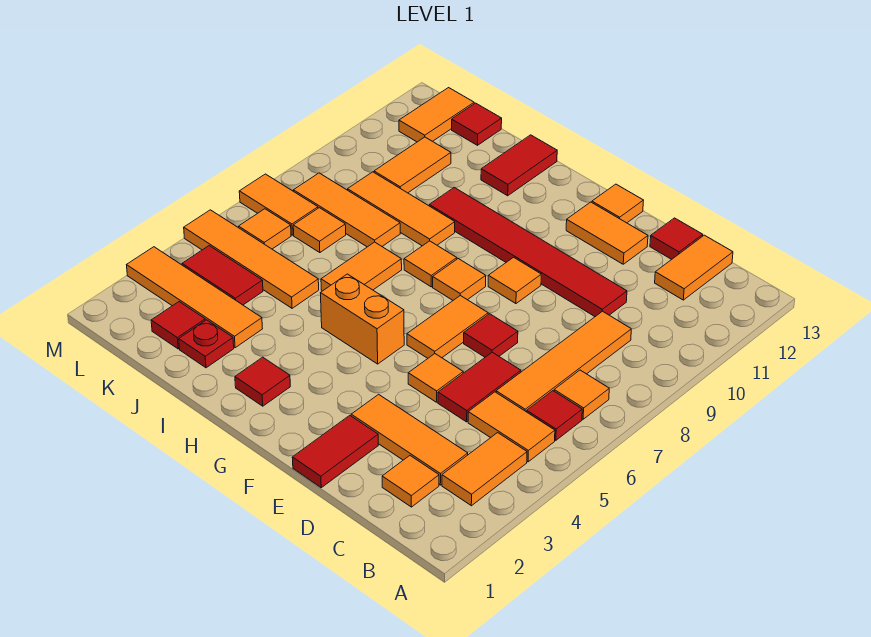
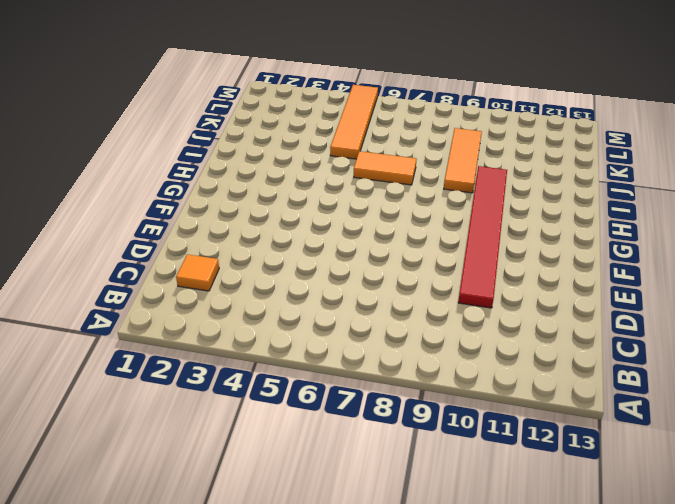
none -> orange 1x2 tile [442,433,527,506]
none -> orange 1x2 tile [468,392,555,462]
none -> red 1x1 tile [527,391,582,440]
none -> orange 1x1 tile [554,370,609,419]

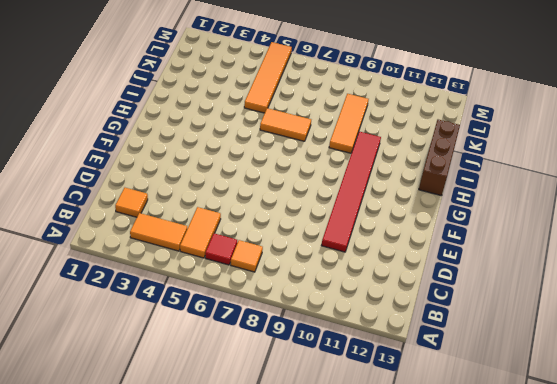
brown 1x3 brick [419,120,460,196] -> red 1x2 tile [481,135,557,196]
none -> orange 1x3 tile [351,394,468,485]
none -> orange 1x4 tile [496,311,631,412]
none -> orange 1x2 tile [655,235,733,300]
none -> red 1x2 tile [438,352,521,422]

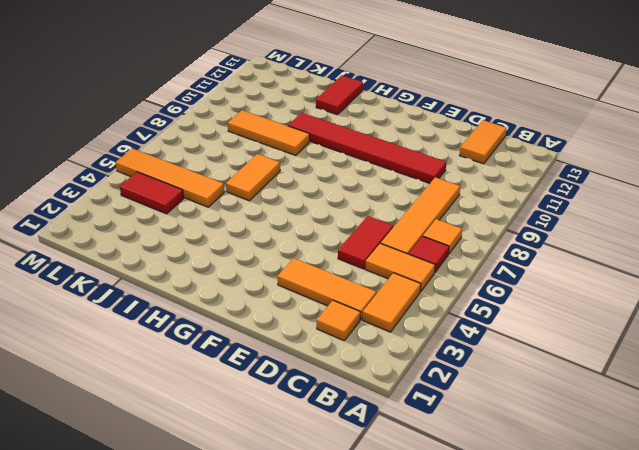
none -> red 1x1 tile [650,218,703,259]
none -> red 1x2 tile [292,415,378,488]
none -> orange 1x1 tile [408,354,463,402]
none -> red 1x1 tile [464,314,518,357]

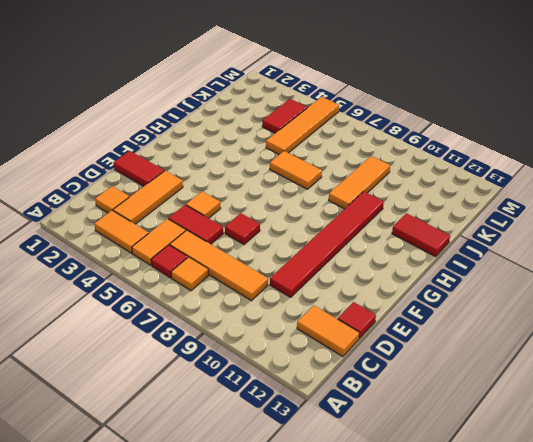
none -> orange 1x2 tile [566,202,648,264]
none -> orange 1x2 tile [407,296,488,358]
none -> orange 1x1 tile [488,257,541,304]
none -> orange 1x1 tile [592,184,644,223]

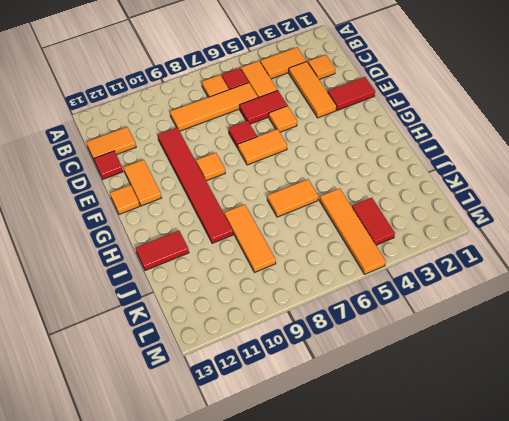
none -> orange 1x2 brick [321,274,404,364]
none -> orange 1x1 tile [433,258,486,300]
none -> red 1x1 tile [235,357,290,406]
none -> orange 1x1 tile [404,241,457,287]

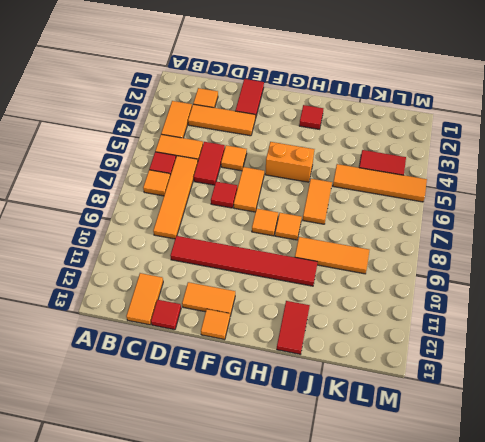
none -> orange 1x1 tile [488,257,541,304]
none -> red 1x1 plate [179,320,234,368]
none -> orange 1x4 tile [127,247,262,348]
none -> orange 1x3 tile [293,173,400,247]

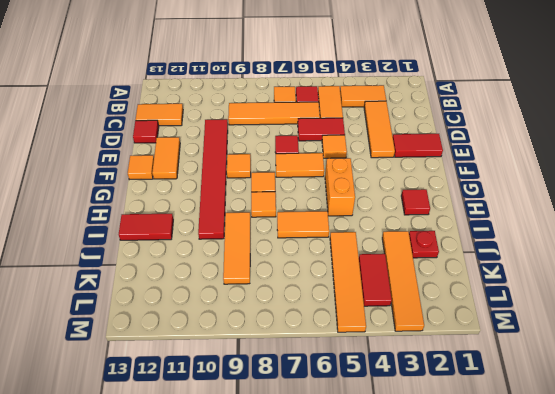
none -> orange 1x1 tile [382,456,439,507]
none -> orange 1x3 tile [293,173,400,247]
none -> red 1x1 tile [151,302,205,349]
none -> orange 1x1 tile [293,208,346,253]

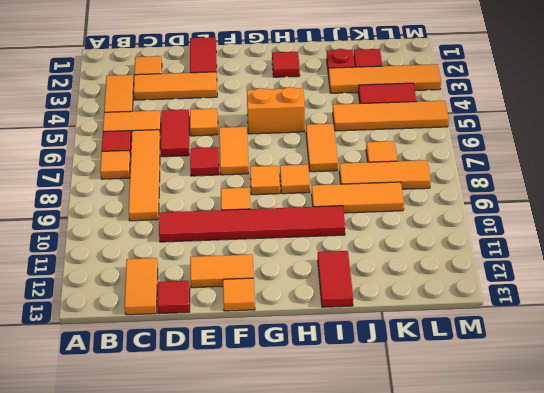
none -> orange 1x2 tile [374,137,451,193]
none -> red 1x1 tile [452,103,502,145]
none -> orange 1x1 tile [239,209,291,249]
none -> orange 1x2 tile [239,174,318,235]

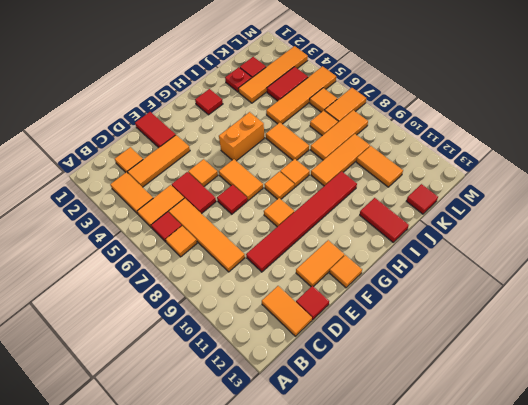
none -> orange 1x2 tile [399,88,474,142]

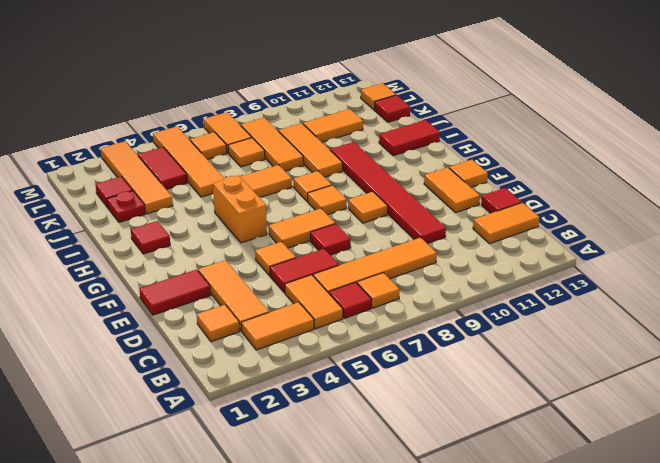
orange 1x1 tile [361,83,396,110] -> orange 1x2 tile [399,88,474,142]

